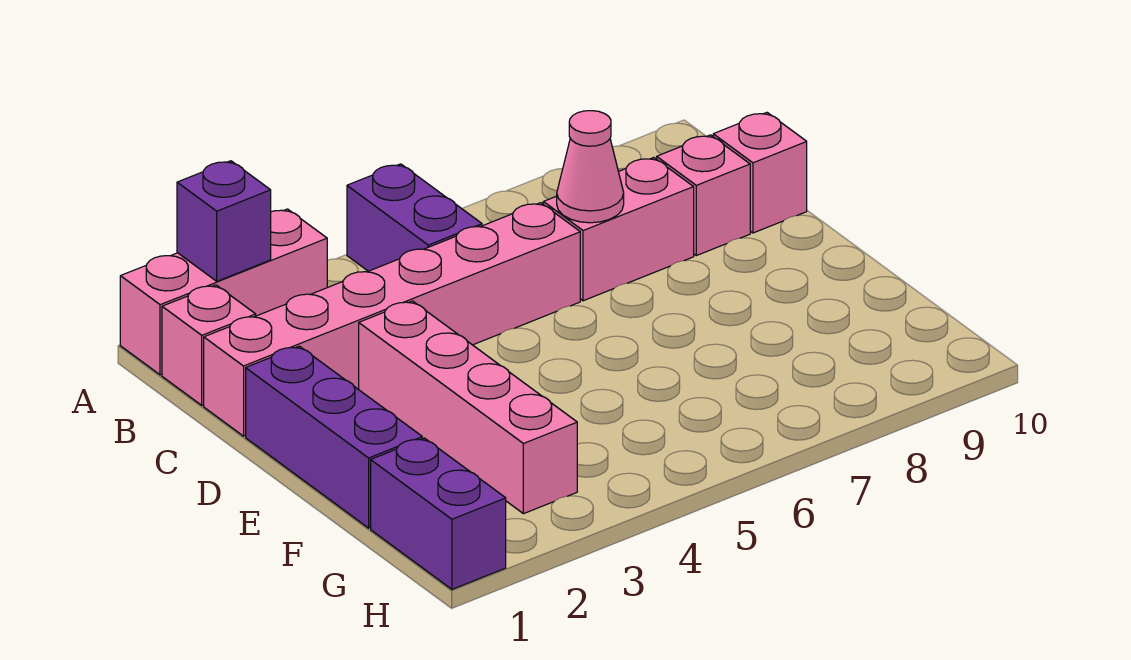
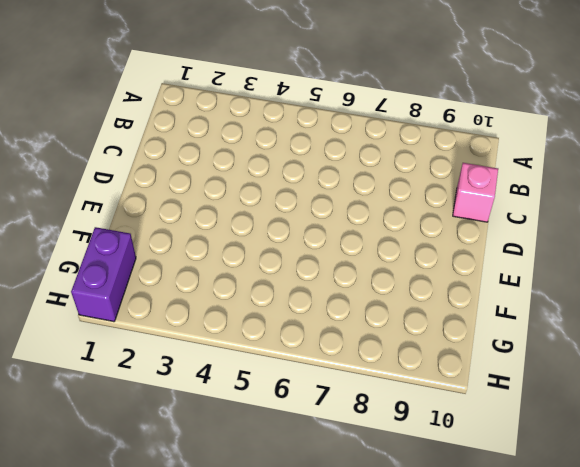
none -> pink 1x3 brick [120,209,327,375]
none -> purple 1x2 brick [347,164,482,271]
none -> pink 1x1 brick [162,285,256,405]

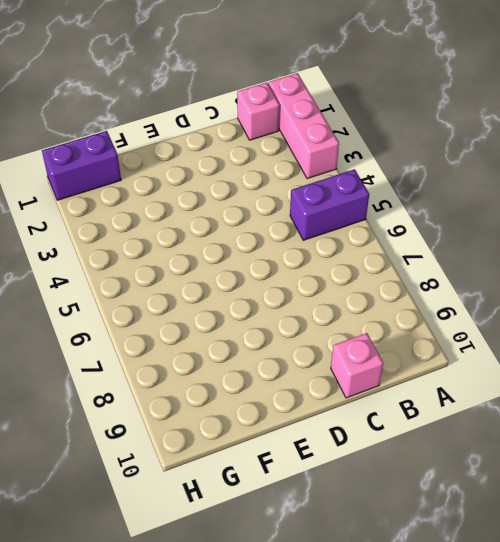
none -> pink 1x6 brick [204,203,580,436]
none -> pink 1x2 brick [543,158,694,301]
none -> pink 1x1 brick [657,135,750,256]

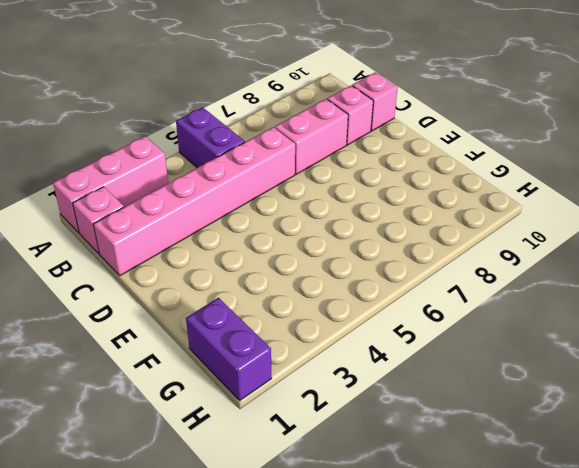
none -> purple 1x3 brick [246,346,422,528]
none -> pink 1x4 brick [359,301,577,514]
none -> purple 1x1 brick [177,161,271,281]

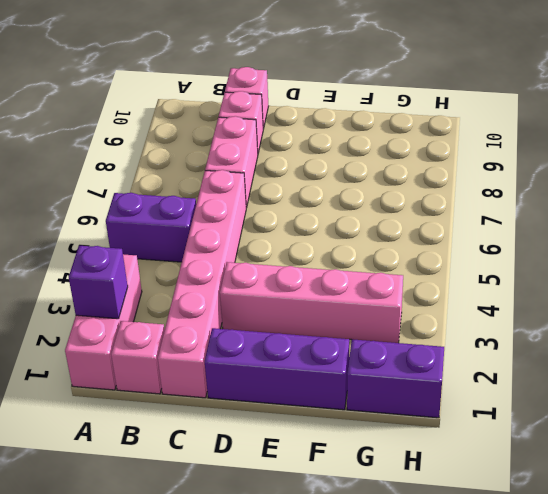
none -> pink 1x1 cone [557,111,624,223]

